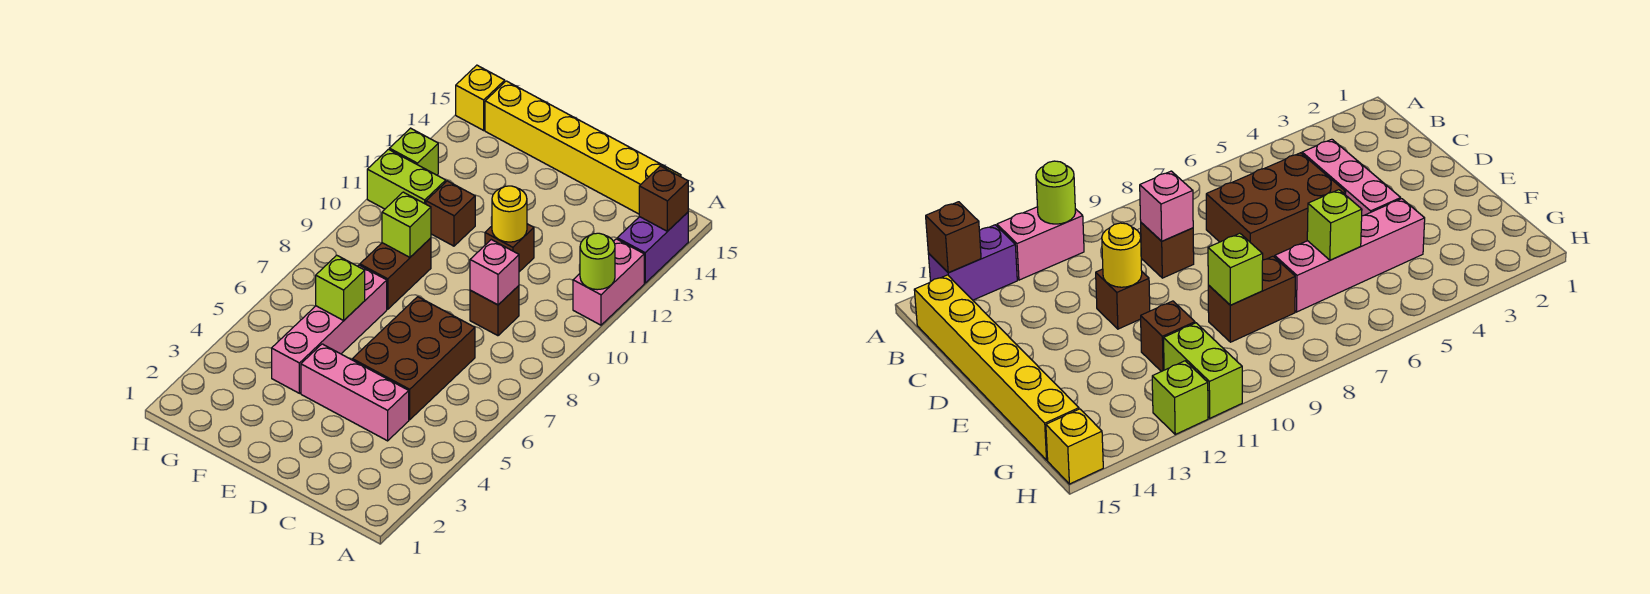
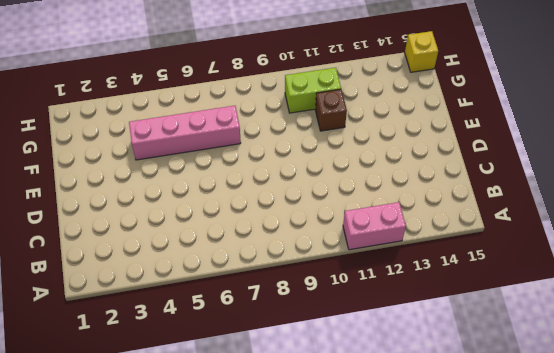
lime 1x2 brick [285,68,341,113] -> lime 1x2 brick turned to [367,149,446,209]
none -> purple 1x2 brick [617,212,688,283]
none -> yellow 1x6 brick [485,81,681,214]
none -> pink 1x3 brick [301,344,409,441]

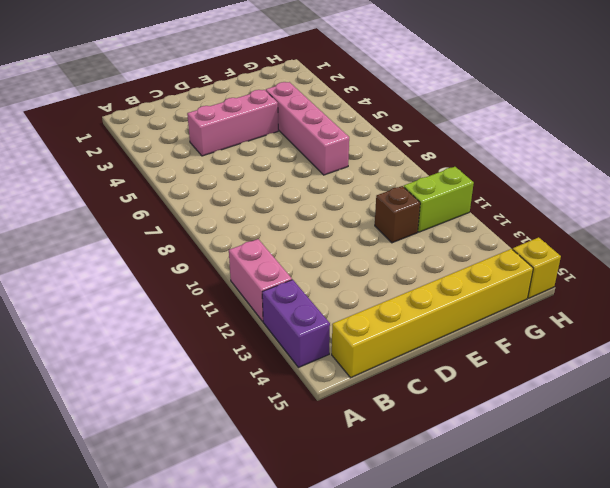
none -> brown 2x3 brick [352,297,475,420]
none -> brown 1x1 brick [470,286,519,336]
none -> brown 1x1 brick [485,224,534,272]

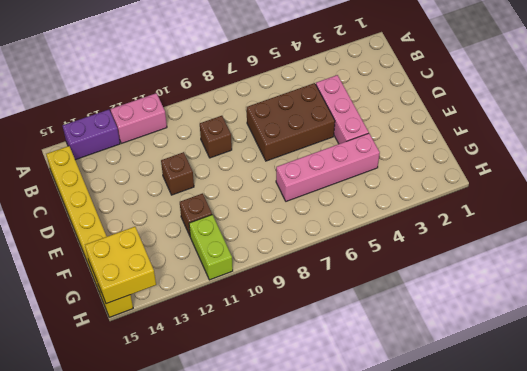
yellow 2x2 brick [85,227,156,304] -> none
none -> brown 1x2 brick [360,238,431,309]
none -> lime 1x1 brick [389,128,438,175]
none -> lime 1x1 round brick [580,233,615,290]

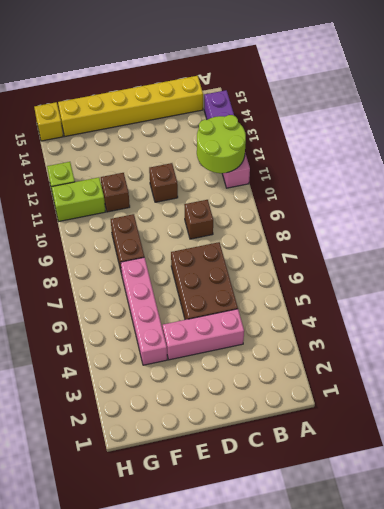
lime 2x2 round brick [197,115,246,173] -> lime 1x1 round brick [580,233,615,290]
none -> brown 1x1 brick [639,166,688,231]
none -> pink 1x1 brick [470,240,519,305]
none -> yellow 1x1 round brick [492,186,527,242]

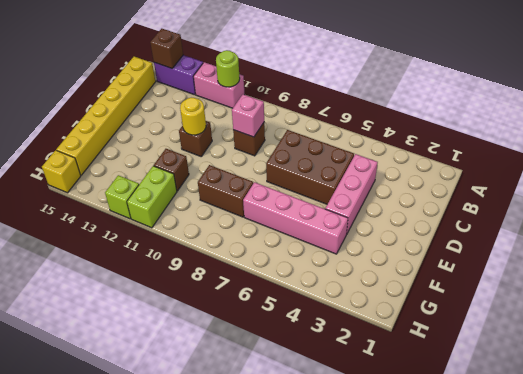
none -> lime 1x1 brick [316,255,365,320]
none -> lime 1x1 brick [382,192,431,257]

